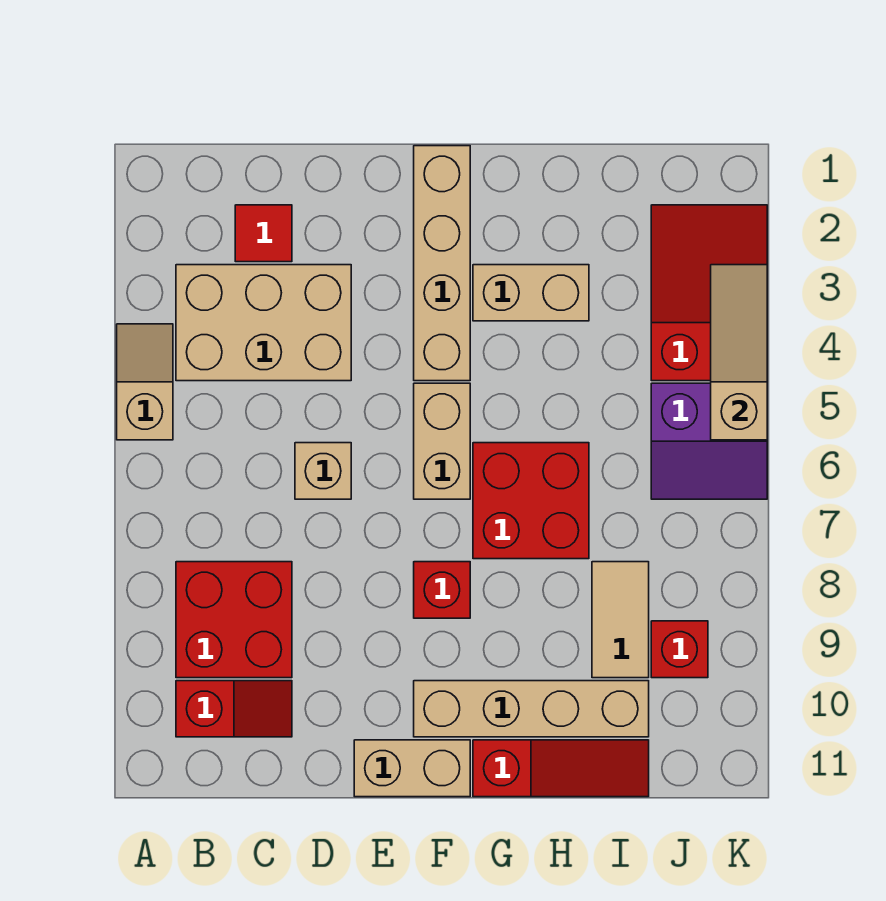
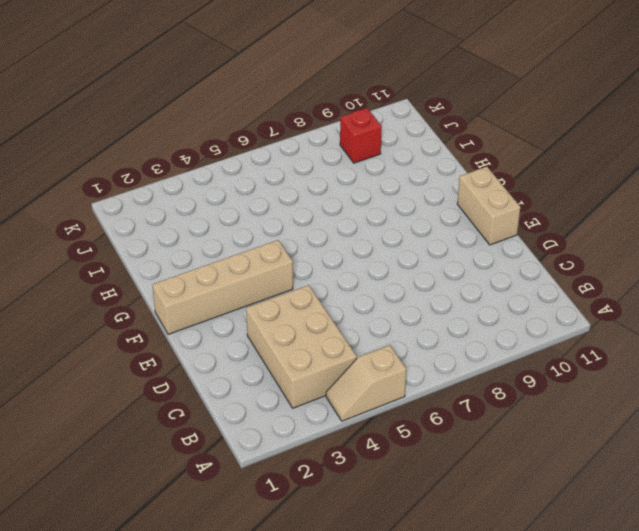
none -> red 2x2 brick [176,562,292,678]
none -> red 1x2 slope [176,681,292,737]
none -> red 1x1 tile [235,205,292,262]

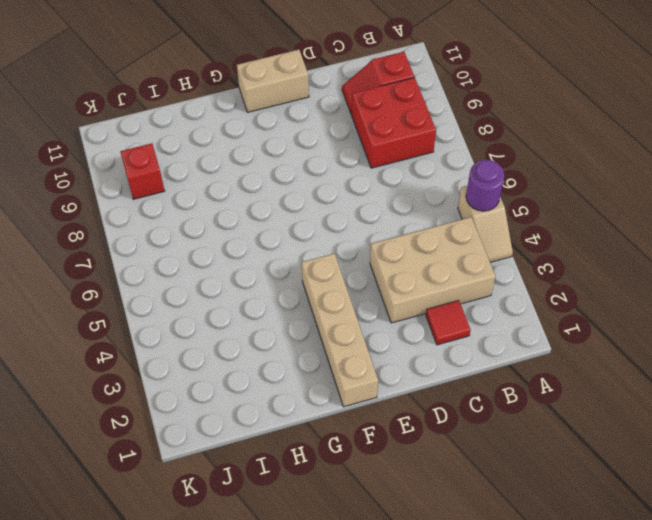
purple 1x1 round brick [466,160,504,211] -> none
none -> tan 1x1 brick [295,443,351,499]
none -> tan 1x2 brick [414,383,470,499]
none -> red 1x1 brick [414,562,470,618]

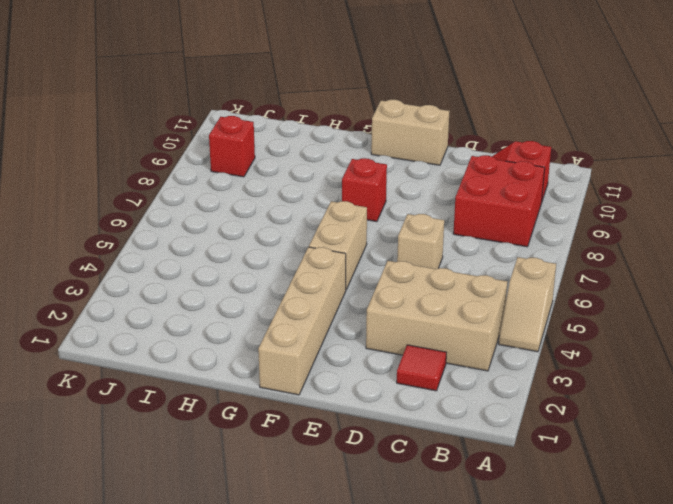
none -> tan 1x4 brick [414,681,649,737]
none -> tan 1x2 brick [473,265,589,321]
none -> red 2x2 brick [473,443,589,559]

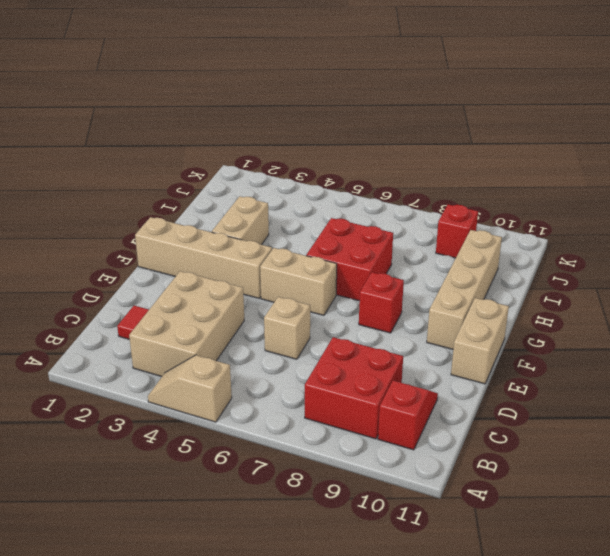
none -> red 1x3 slope [473,740,649,797]
none -> tan 1x2 tile [592,562,649,678]
none -> red 2x3 slope [651,205,767,381]

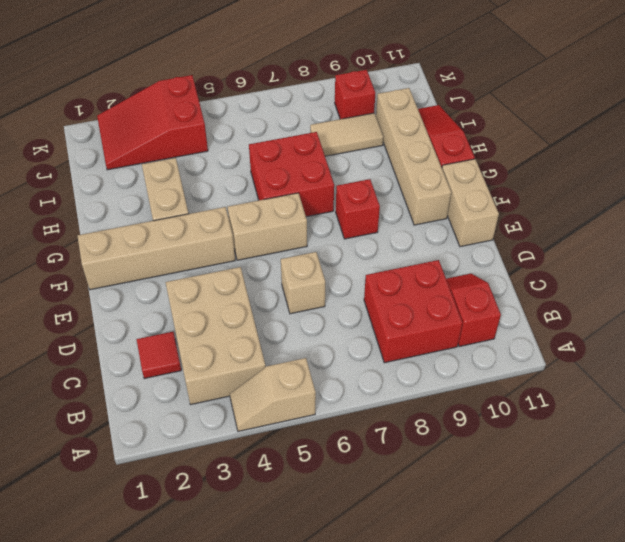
none -> purple 2x2 slope [651,383,767,499]
none -> tan 1x3 slope [711,265,767,440]

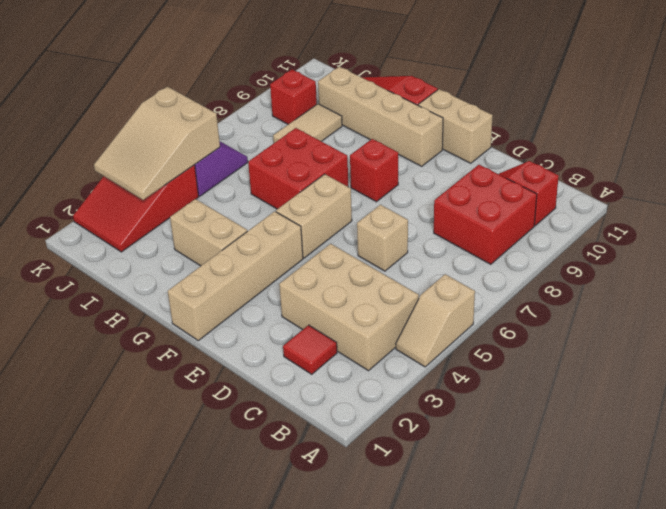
tan 2x3 slope [94,87,220,200] -> tan 1x3 slope [711,265,767,440]

